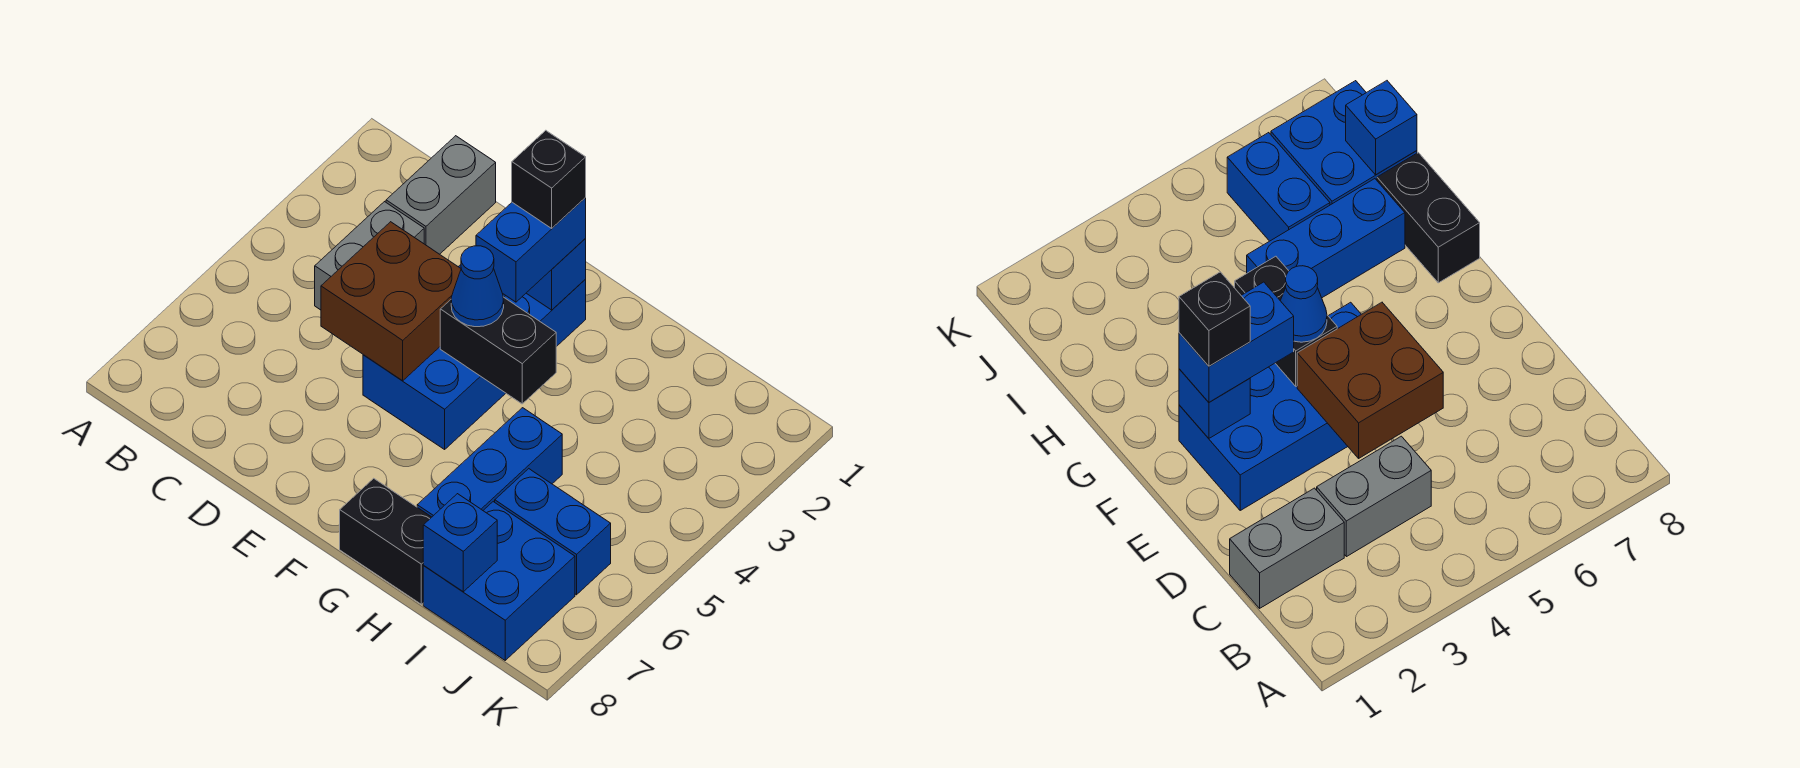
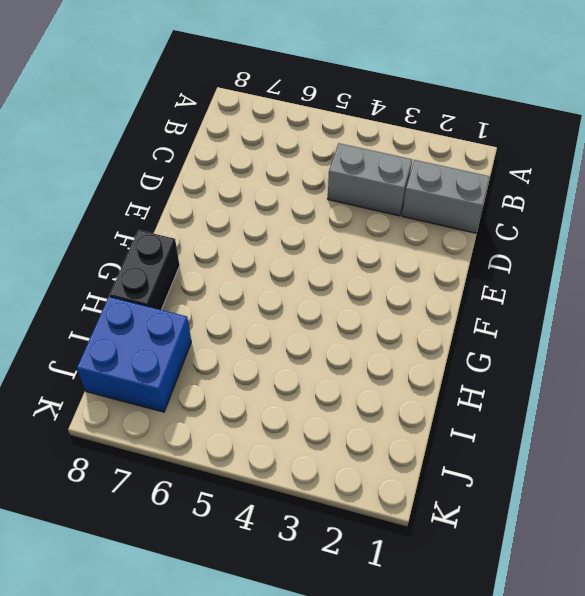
none -> blue 2x4 brick [363,265,586,449]
none -> blue 1x3 brick [417,408,562,517]
none -> blue 1x2 brick [495,469,611,595]

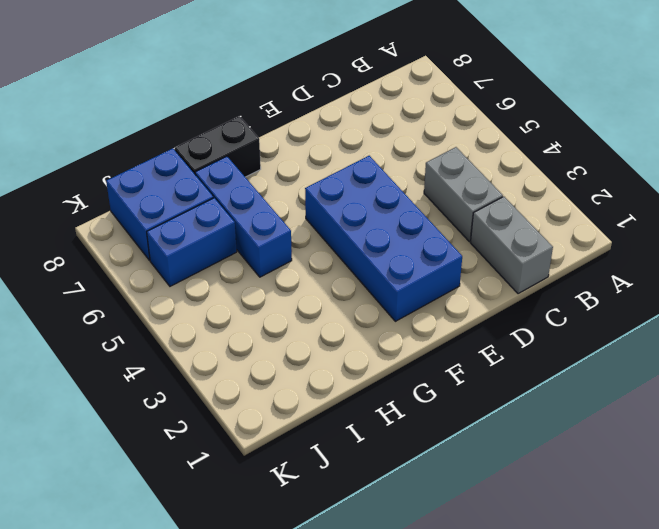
none -> brown 2x2 brick [321,222,461,381]
none -> blue 1x1 brick [527,239,586,310]
none -> black 1x2 brick [440,297,556,404]

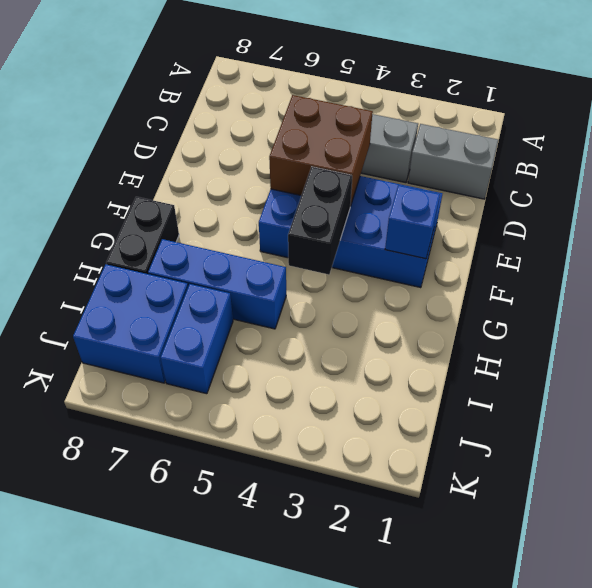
none -> blue 1x1 brick [423,494,497,592]
none -> blue 1x2 brick [476,198,586,302]
none -> blue 1x1 cone [451,246,504,327]

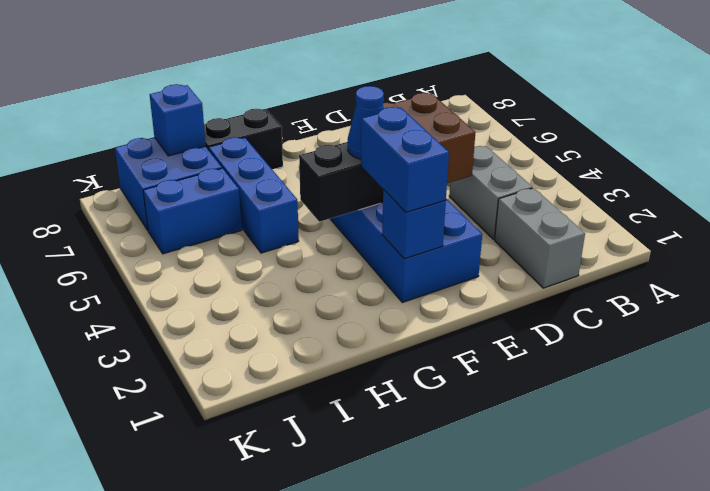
none -> black 1x1 brick [512,130,586,228]

